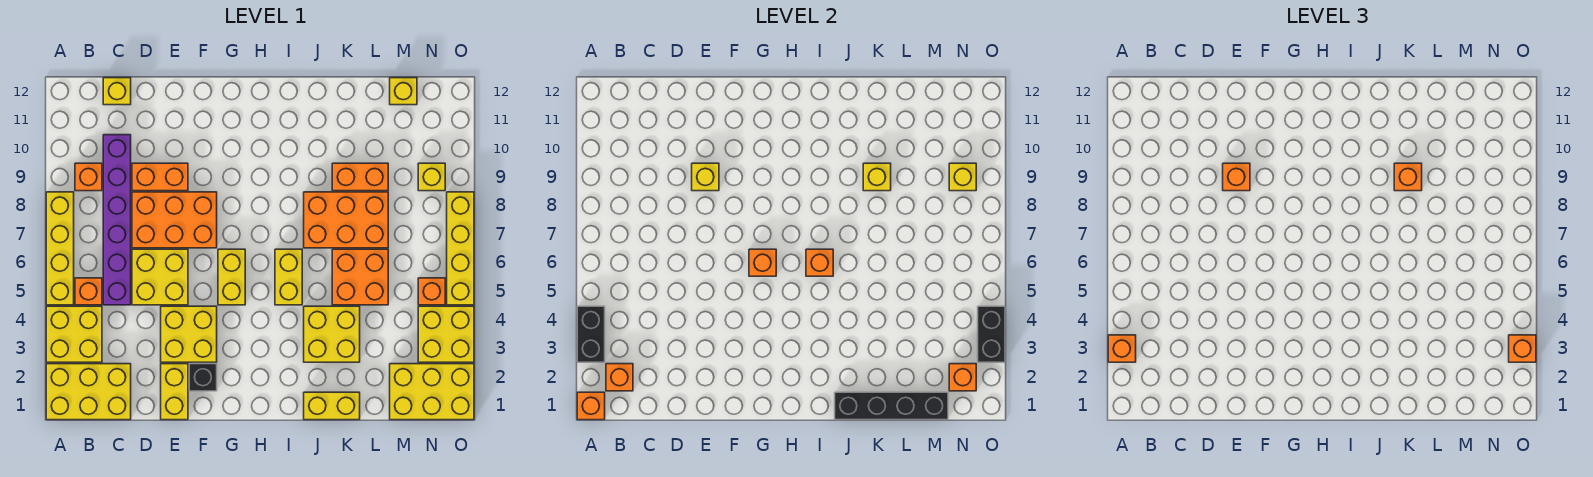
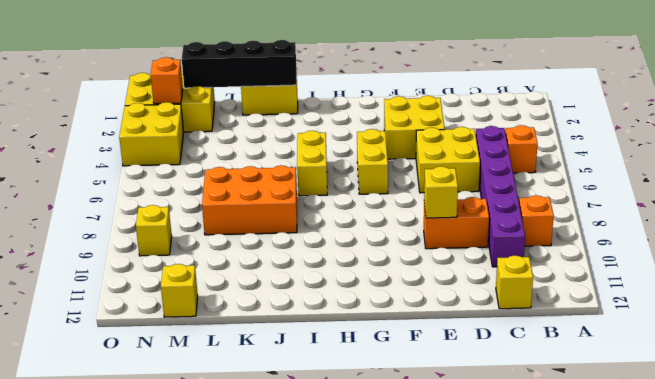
none -> yellow 2x3 brick [46,364,131,420]
none -> yellow 2x2 brick [46,306,102,362]
none -> yellow 1x4 brick [46,192,74,305]
none -> orange 2x3 brick [132,192,217,248]

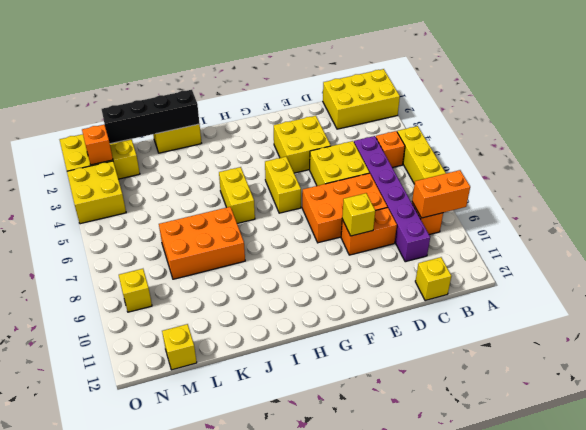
orange 1x2 brick [412,170,470,218] -> orange 1x2 brick moved to [332,163,388,191]
none -> yellow 2x2 brick [46,306,102,362]
none -> yellow 1x2 brick [161,364,188,420]
none -> black 1x1 brick [189,364,217,391]
none -> yellow 2x2 brick [304,306,360,362]

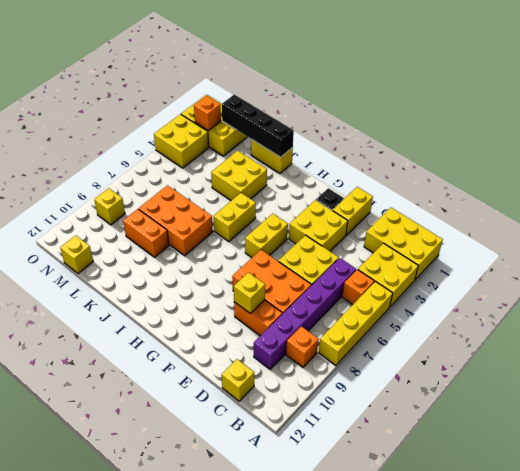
none -> orange 2x2 brick [332,249,388,305]
none -> orange 1x1 brick [418,278,445,305]
none -> yellow 1x4 brick [447,192,474,305]
none -> orange 1x1 brick [577,392,605,420]

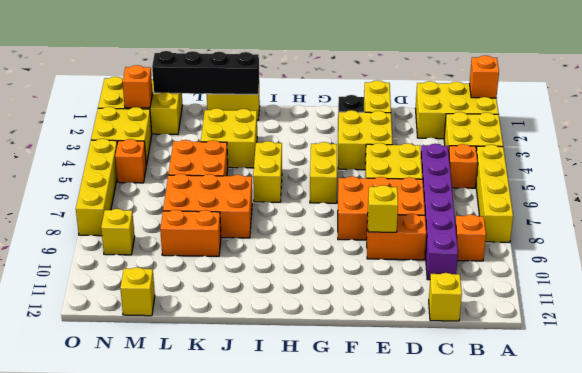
none -> black 1x2 brick [577,306,605,362]
none -> orange 1x1 brick [606,364,633,391]
none -> orange 1x1 brick [749,249,776,276]
none -> orange 1x1 brick [806,249,833,276]

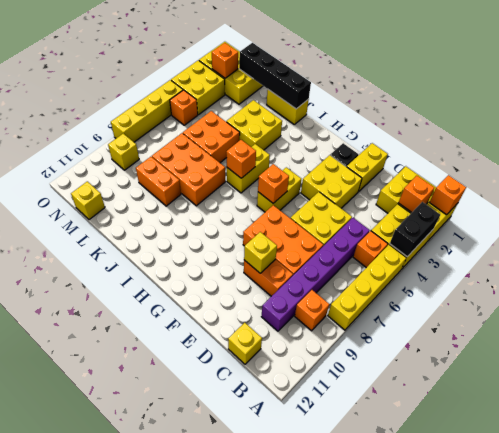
none -> yellow 1x1 brick [863,163,891,191]
none -> yellow 1x1 brick [949,163,976,191]
none -> black 1x2 brick [978,306,1005,362]
none -> orange 1x1 brick [1108,335,1136,362]

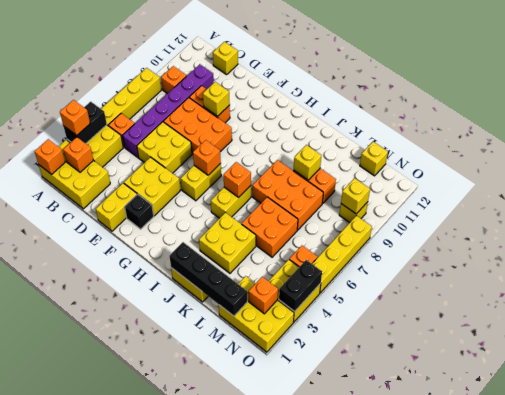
none -> orange 1x1 brick [1223,163,1250,191]
none -> orange 1x1 brick [1394,163,1422,191]
none -> orange 1x1 brick [1509,335,1536,362]

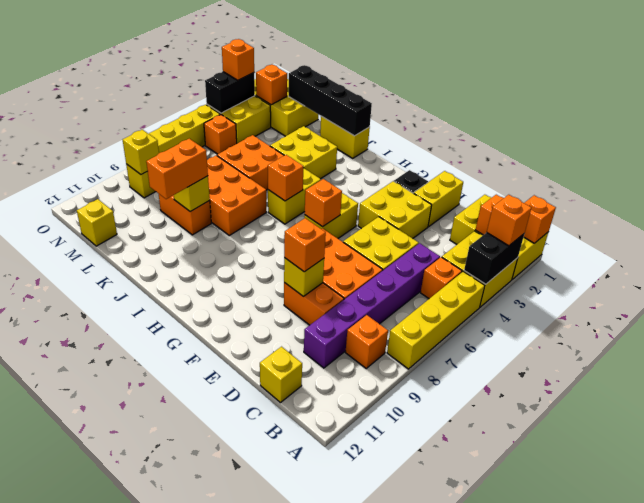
orange 1x2 brick [146,139,208,199] -> orange 1x1 brick [1394,163,1422,191]

